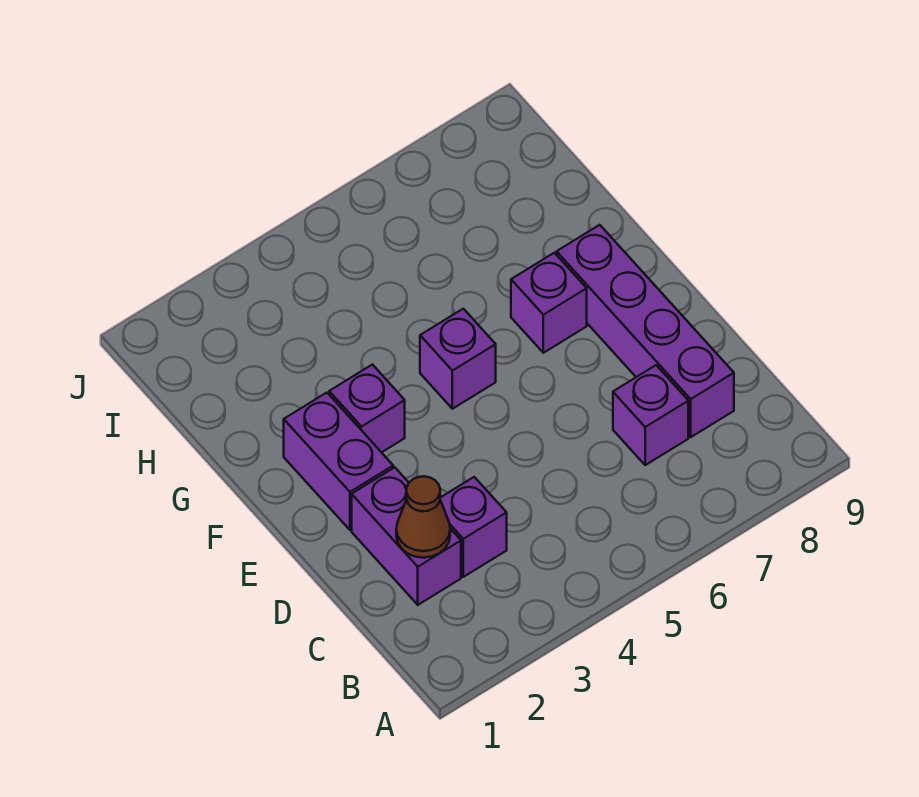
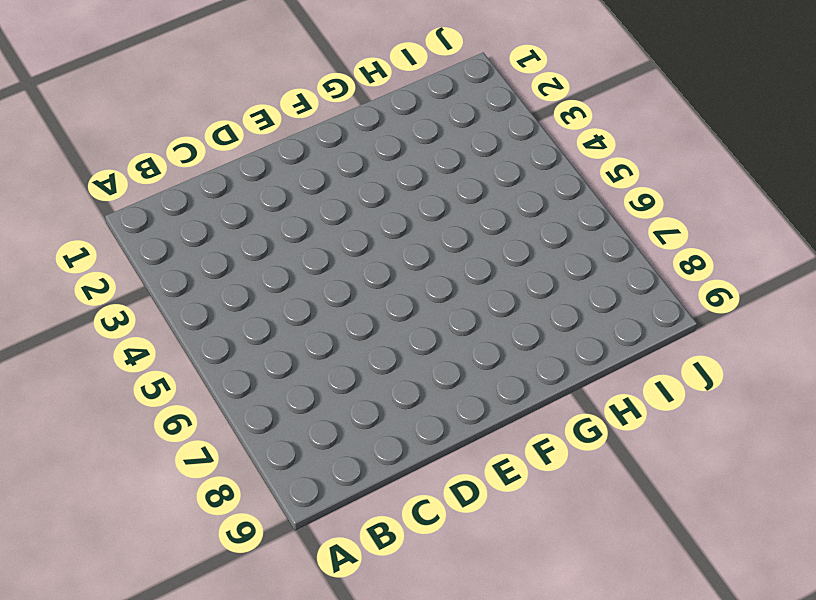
none -> purple 1x2 brick [352,467,461,605]
none -> purple 1x1 brick [440,477,507,577]

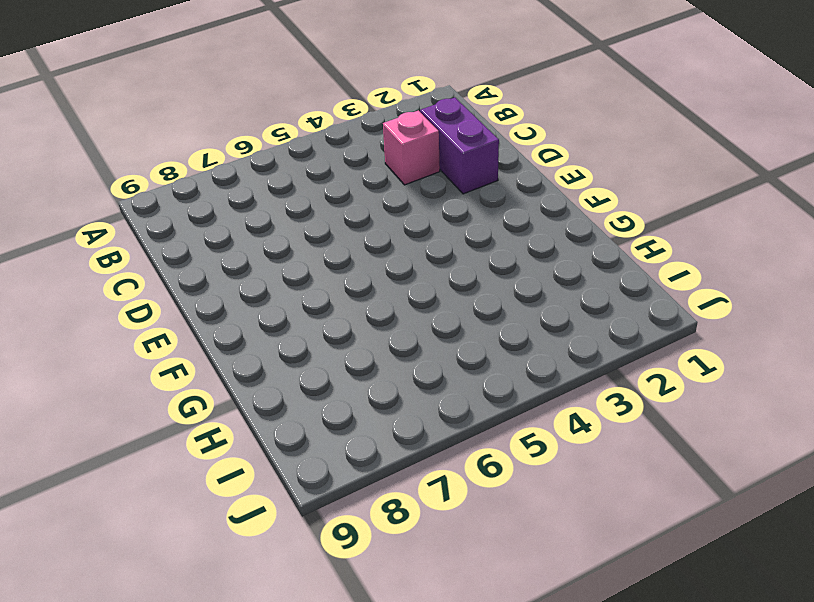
pink 1x1 brick [383,110,440,185] -> purple 1x1 brick [440,477,507,577]
none -> purple 1x1 brick [613,365,688,465]
none -> purple 1x4 brick [557,225,734,437]

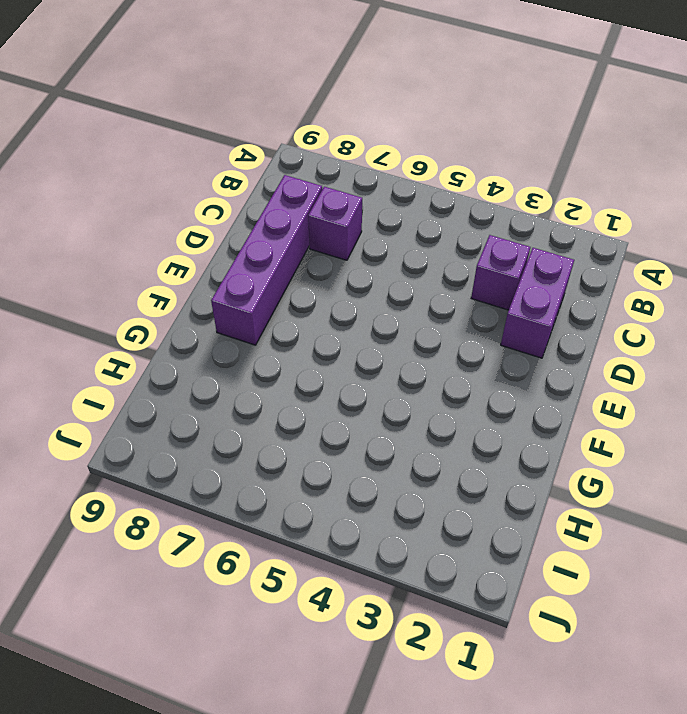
none -> purple 1x2 brick [284,393,393,530]
none -> purple 1x1 brick [329,365,405,452]

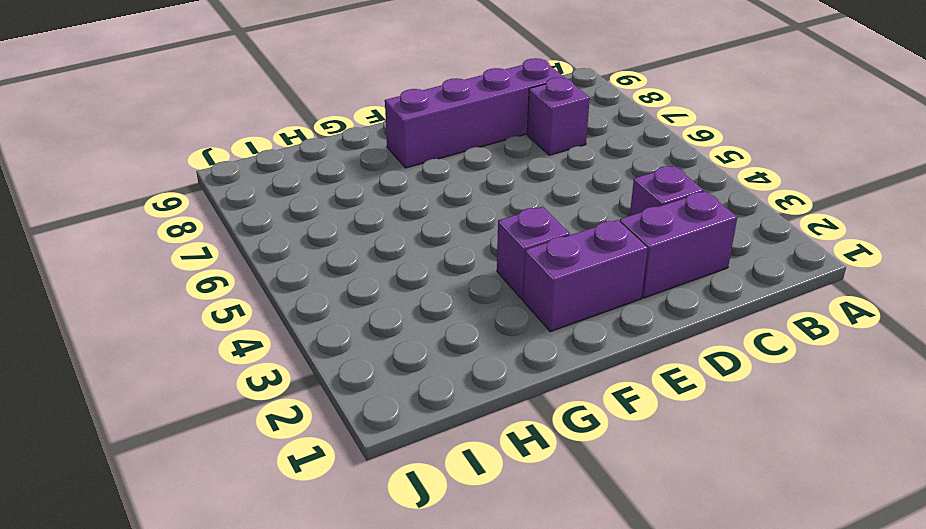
none -> purple 1x1 brick [420,309,496,409]
none -> purple 1x1 brick [511,253,587,353]

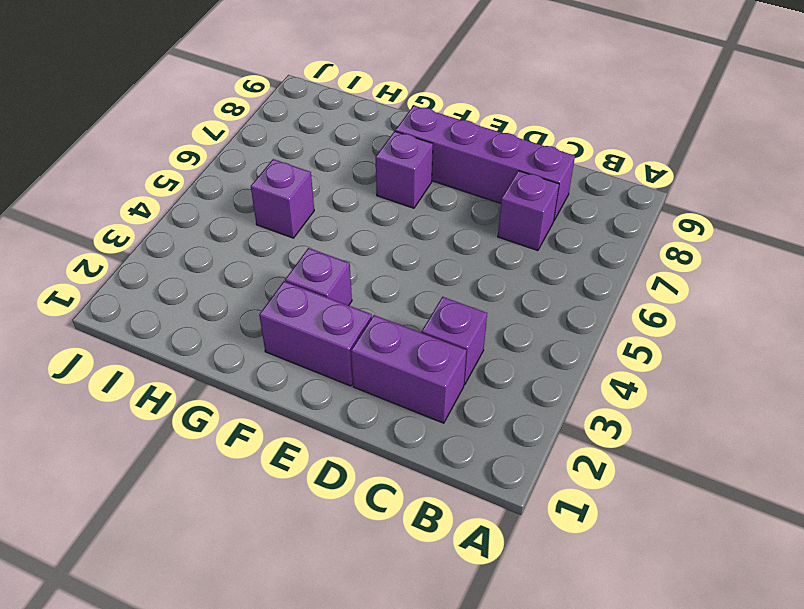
purple 1x1 brick [251,159,314,238] -> purple 1x1 brick moved to [420,309,496,409]
none -> brown 1x1 cone [396,476,450,558]

